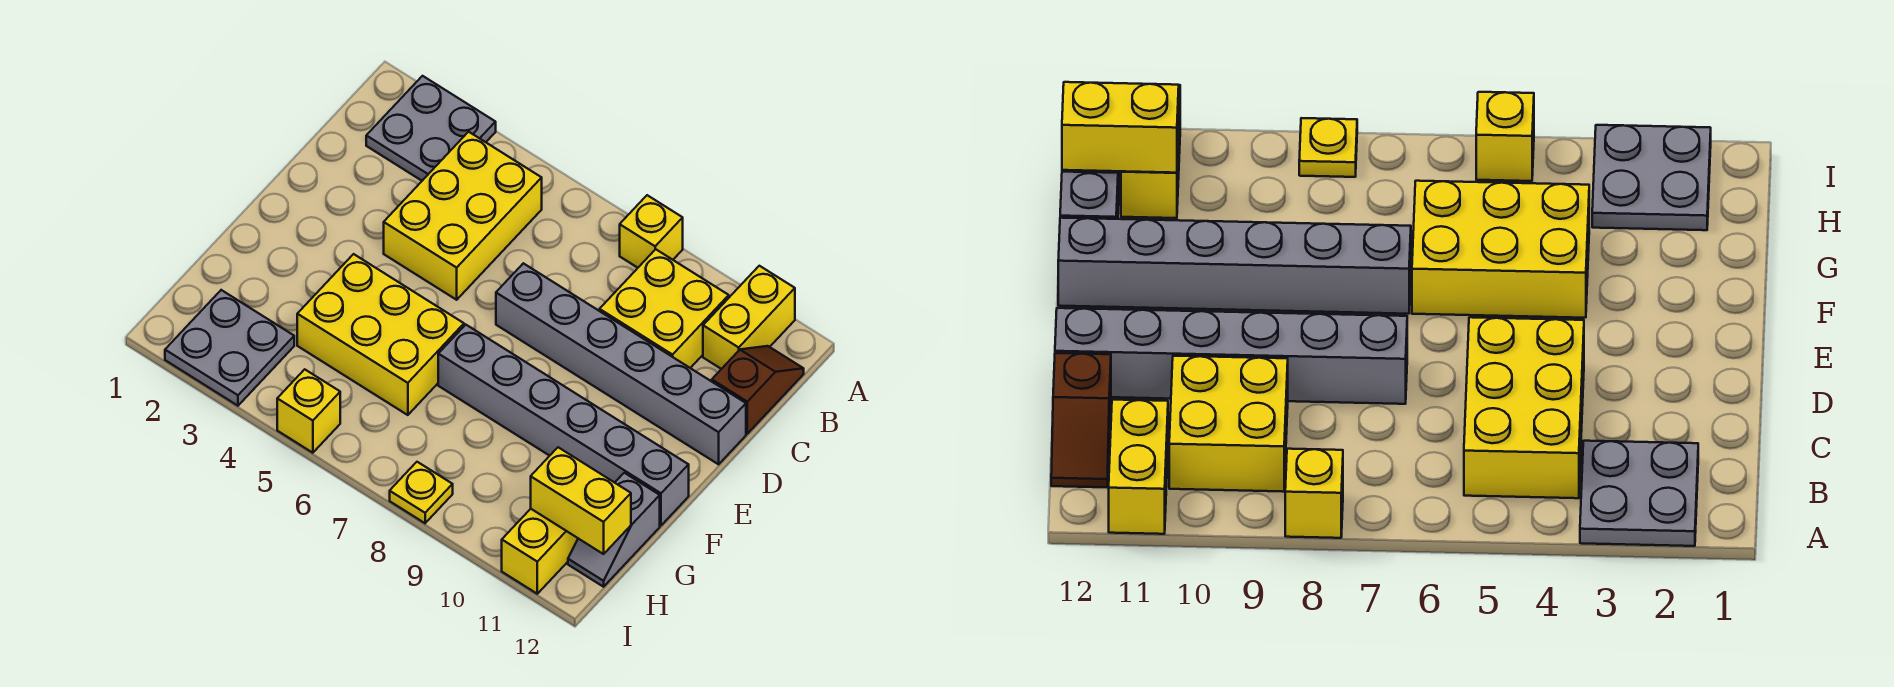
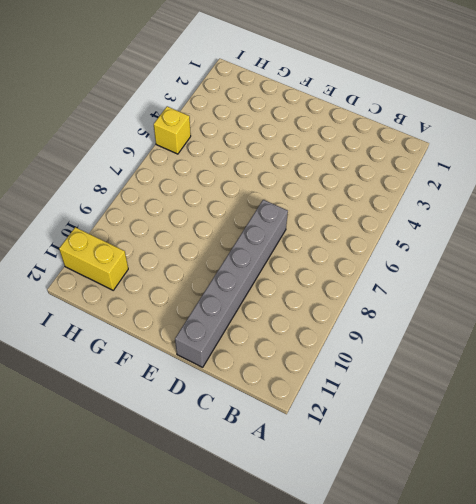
none -> grey 2x2 plate [366,76,496,181]
none -> yellow 1x1 brick [620,195,683,268]
none -> yellow 1x2 brick [703,266,795,369]

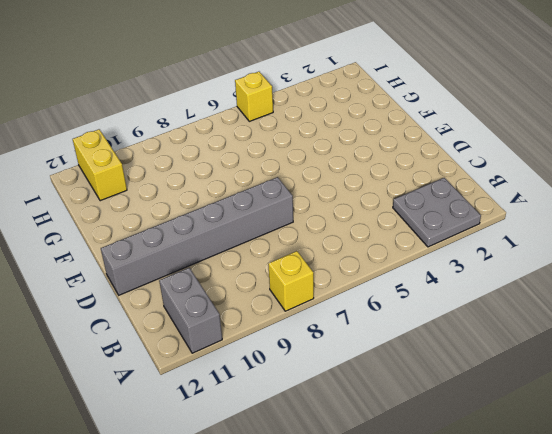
grey 1x2 brick [159,268,222,353] -> yellow 1x2 brick [703,266,795,369]
none -> yellow 2x3 brick [384,132,542,300]
none -> yellow 2x2 brick [600,249,729,368]
none -> brown 1x2 slope [712,346,804,434]

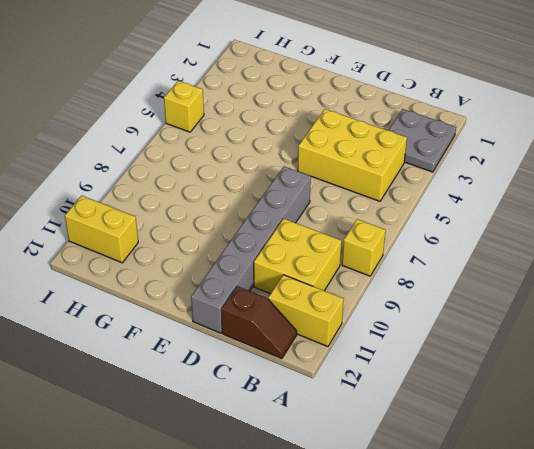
none -> yellow 2x3 brick [297,254,464,415]
none -> grey 1x6 brick [438,325,689,525]
none -> grey 1x2 slope [568,473,660,587]

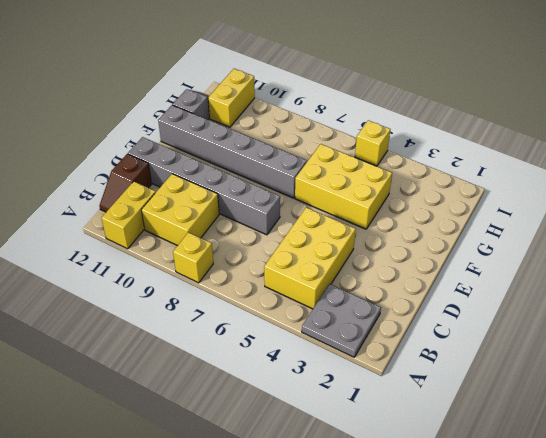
none -> grey 2x2 plate [165,290,294,406]
none -> yellow 1x1 plate [390,462,453,523]
none -> yellow 1x2 brick [531,447,631,554]

